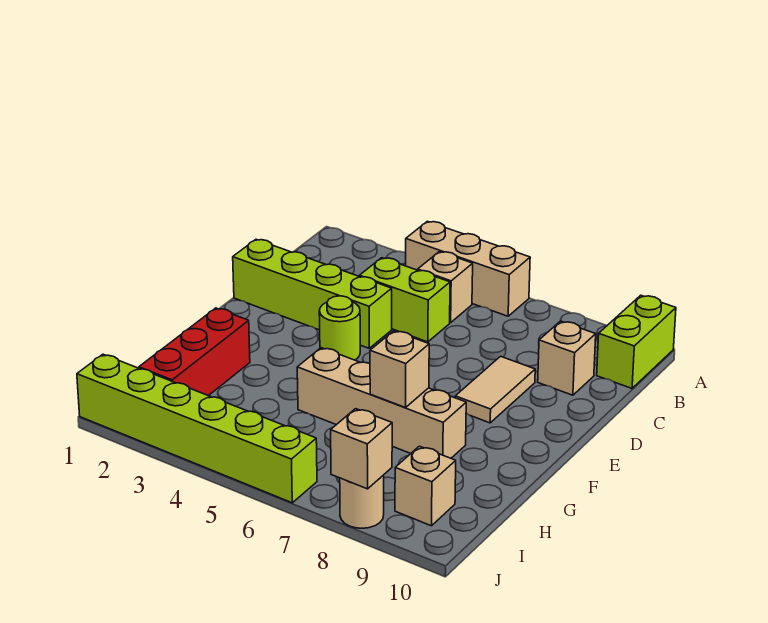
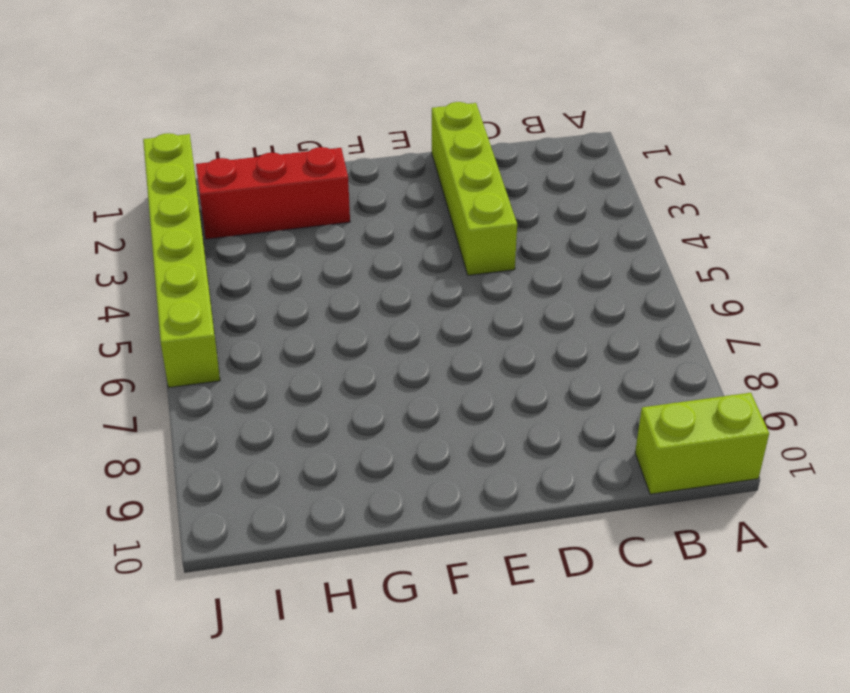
none -> tan 1x3 brick [406,221,530,316]
none -> tan 1x1 brick [418,252,473,323]
none -> lime 1x2 brick [359,258,450,342]

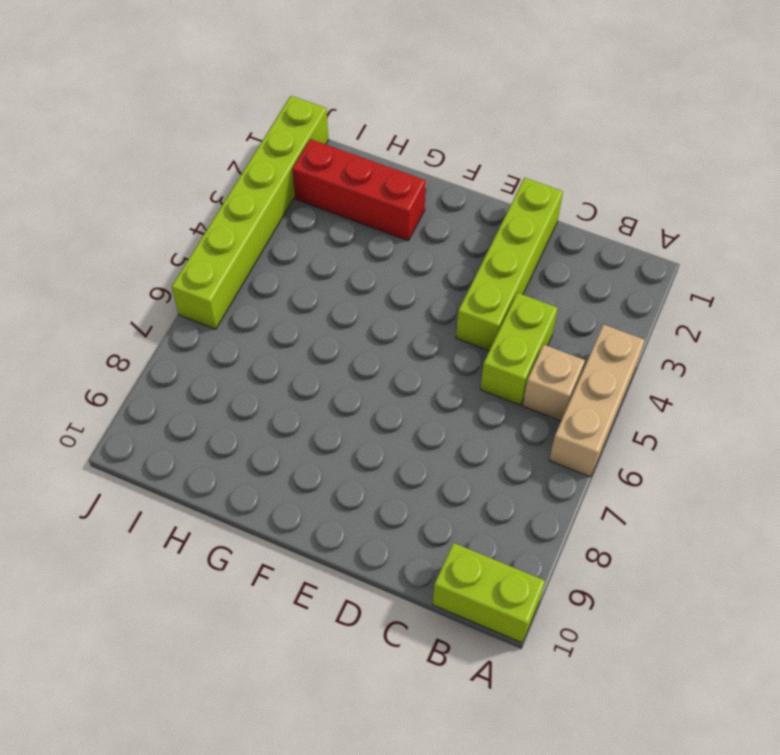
none -> tan 1x1 brick [538,321,596,395]
none -> tan 1x2 tile [455,356,535,423]
none -> lime 1x1 round brick [319,296,360,360]

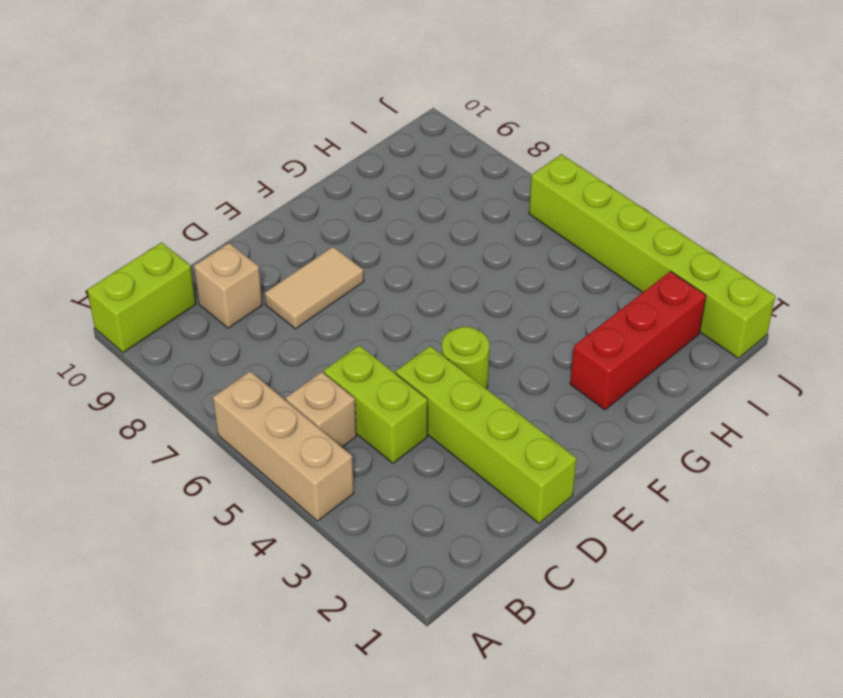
none -> tan 1x4 brick [297,348,466,458]
none -> tan 1x1 brick [395,446,456,526]
none -> tan 1x1 round brick [340,475,384,528]

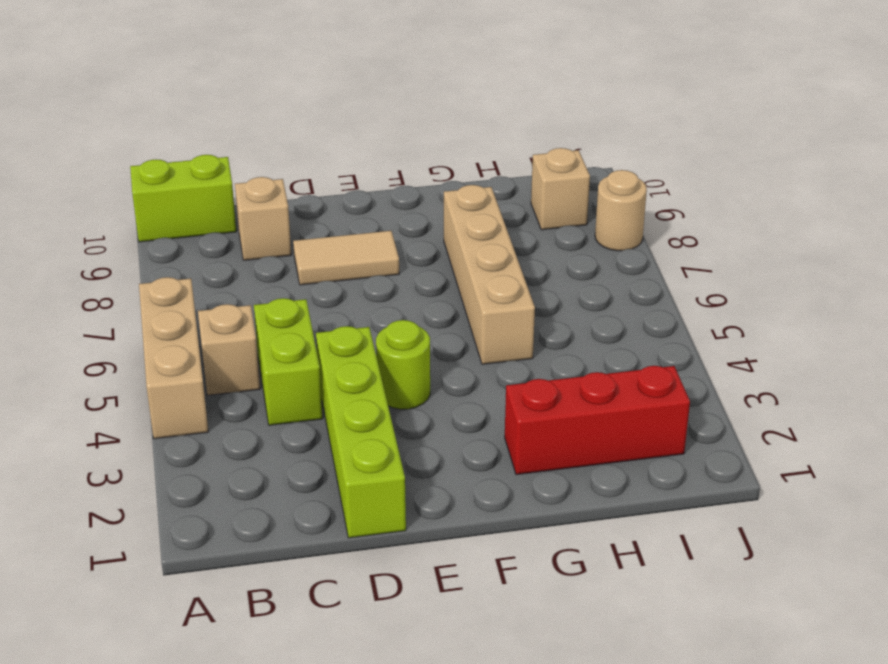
none -> lime 1x6 brick [77,354,317,503]
none -> tan 1x1 brick [370,331,429,408]
none -> tan 1x1 brick [331,409,392,489]

